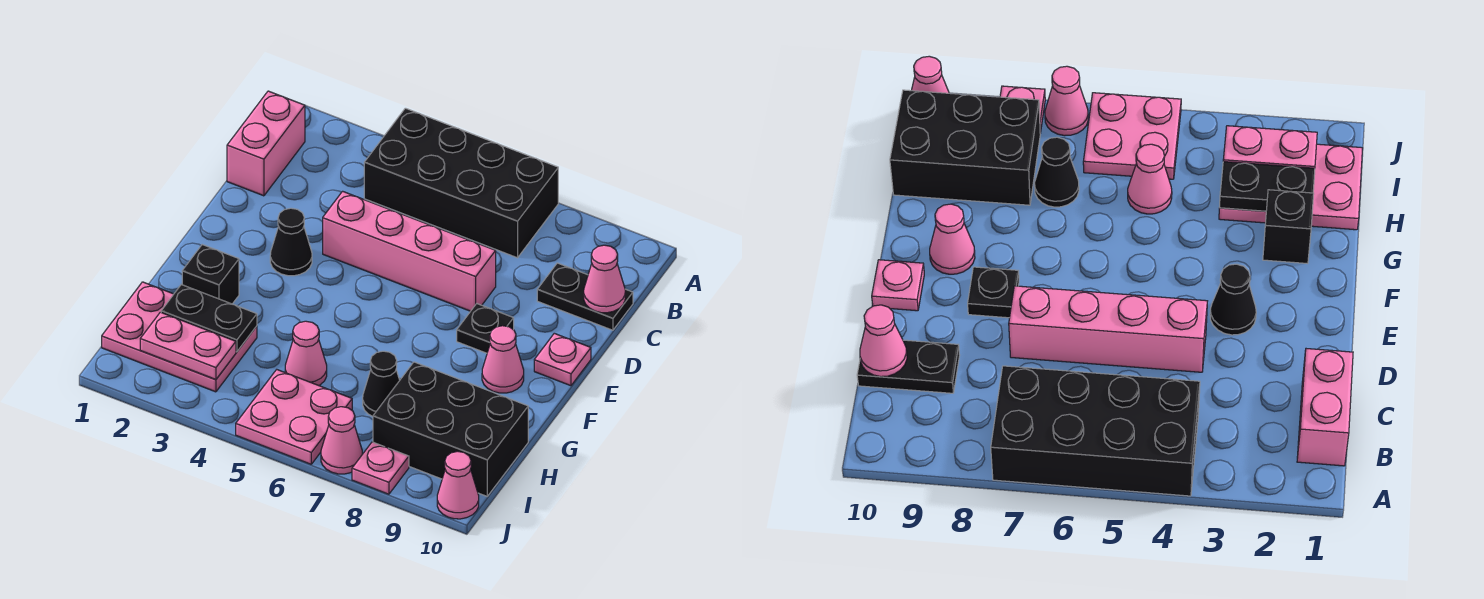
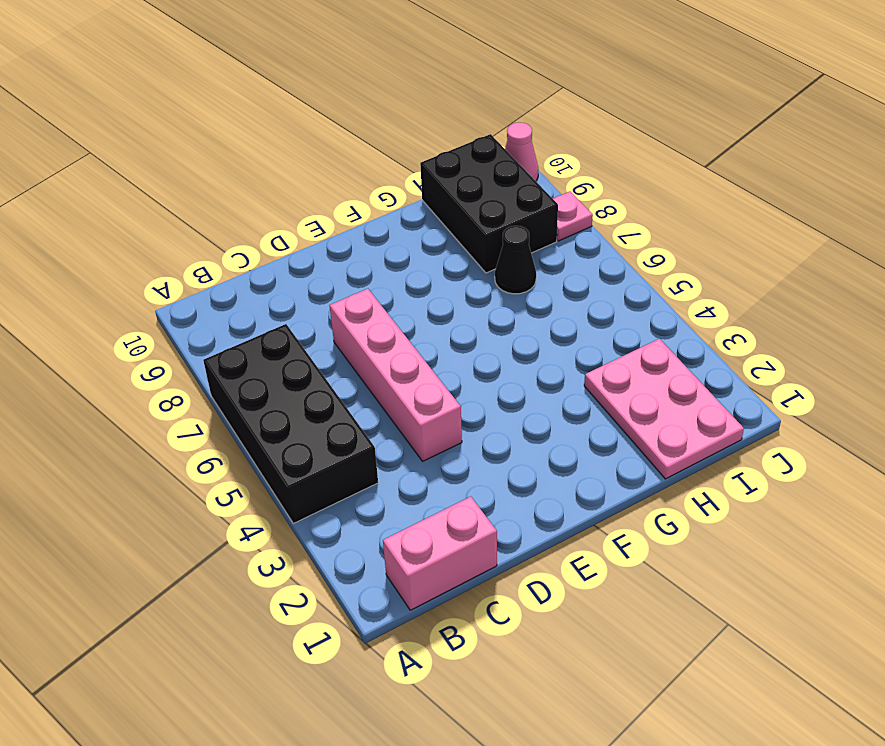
none -> black 1x2 plate [537,263,633,330]
none -> black 1x1 cone [270,208,312,276]
none -> black 1x1 plate [457,304,514,353]

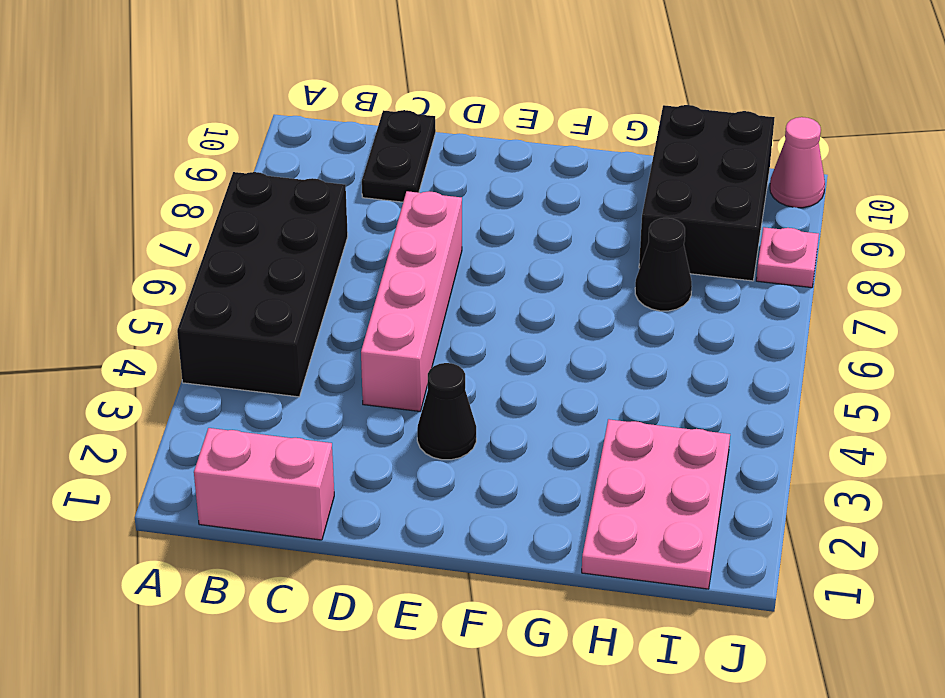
none -> black 1x1 plate [457,304,514,353]
none -> pink 1x1 plate [534,333,591,386]
none -> pink 1x1 cone [482,326,524,393]

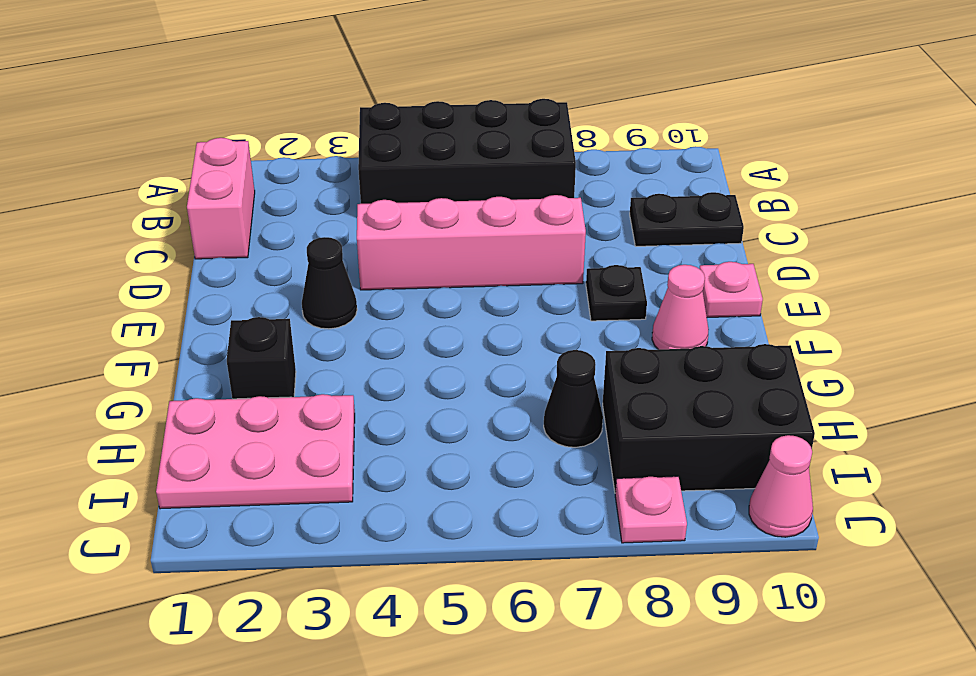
none -> pink 1x1 cone [285,321,327,386]
none -> pink 2x2 plate [236,370,352,464]
none -> pink 1x1 cone [321,407,362,474]

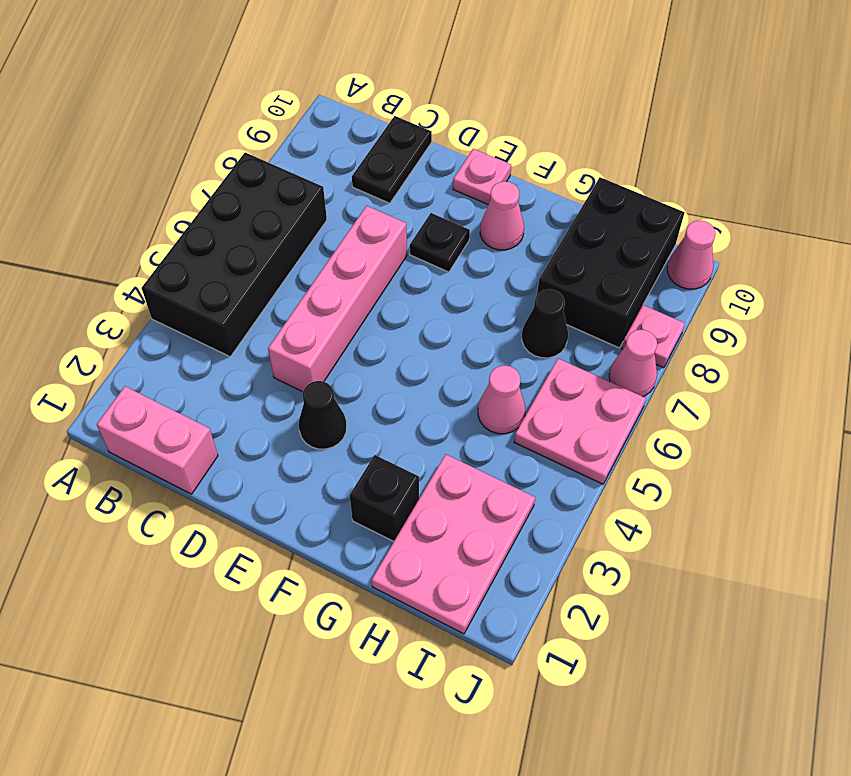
none -> pink 1x1 cone [584,245,625,313]
none -> black 1x2 plate [161,285,257,352]
none -> pink 1x2 plate [140,312,236,379]

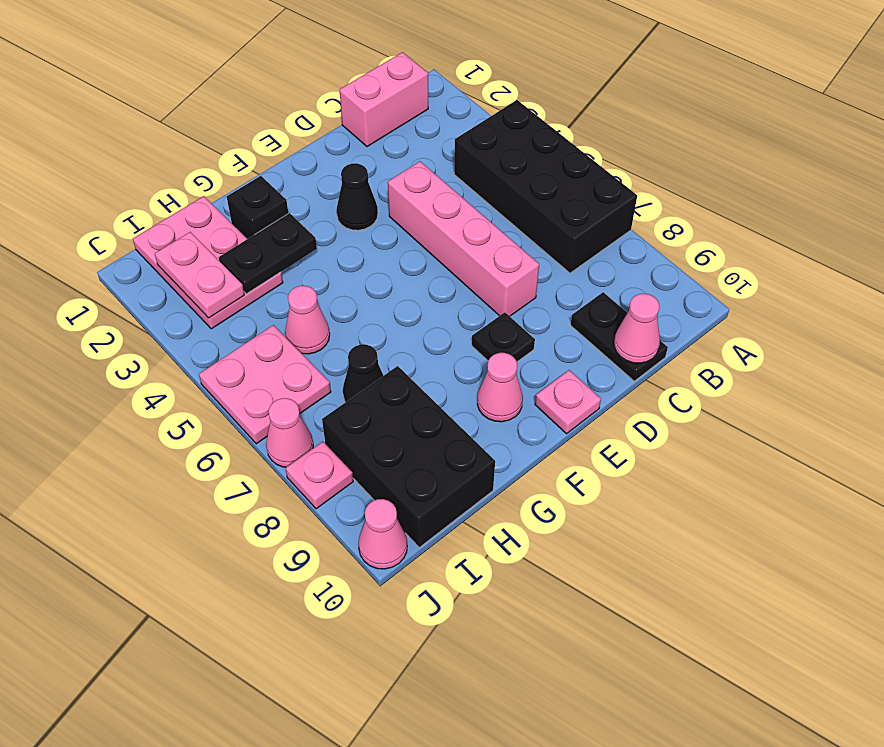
black 1x2 plate [219,213,317,294] -> black 1x2 plate turned to [161,285,257,352]

